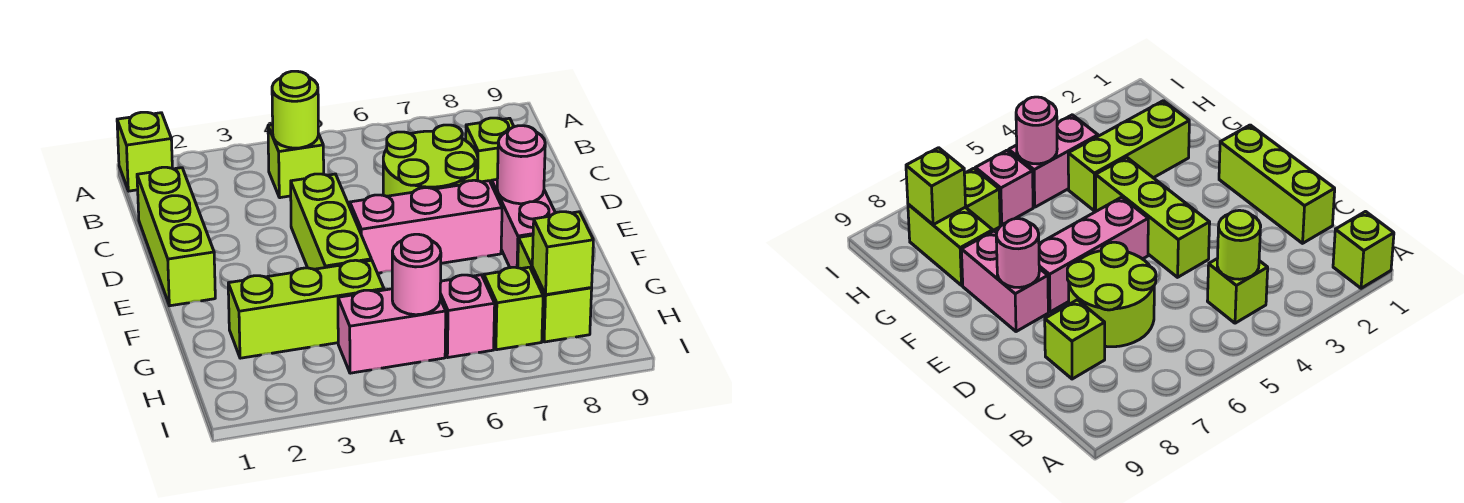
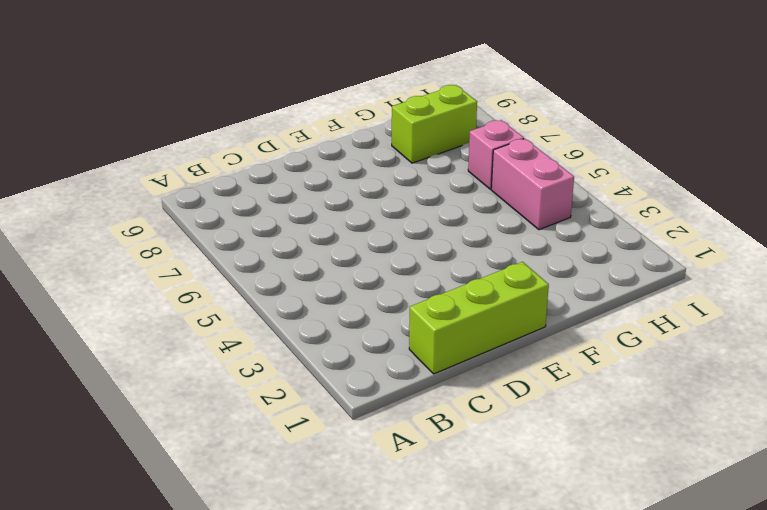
none -> lime 1x1 brick [117,112,172,191]
none -> lime 1x1 brick [268,125,324,198]
none -> lime 2x2 round brick [383,125,478,196]

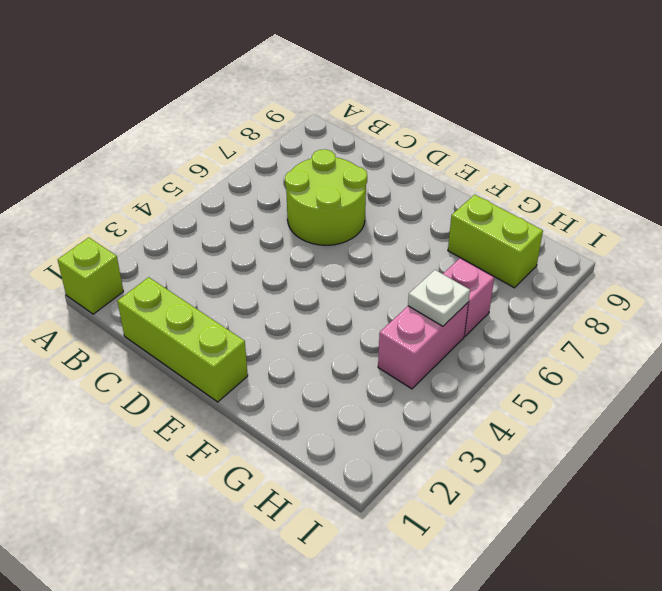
white 1x1 plate [408,270,470,326] -> pink 1x1 round brick [392,234,441,315]
none -> lime 1x1 brick [268,125,324,198]
none -> lime 1x1 brick [466,118,514,184]
none -> lime 1x3 brick [291,174,371,269]

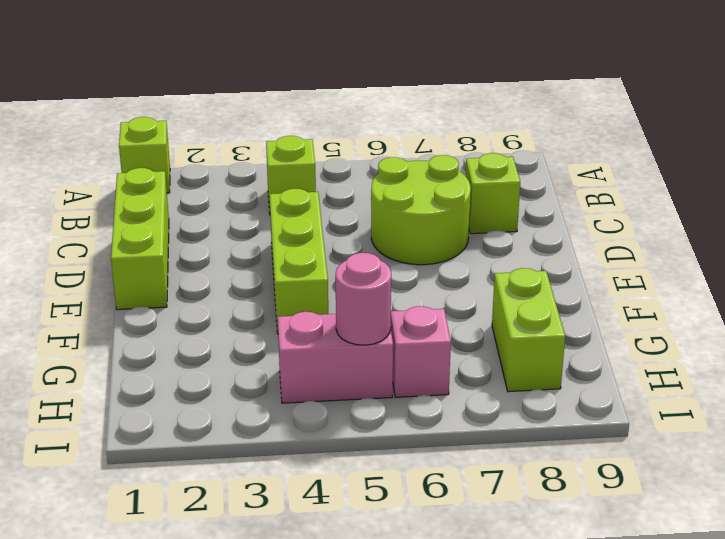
none -> pink 1x3 brick [350,180,502,273]
none -> pink 1x2 brick [492,180,555,268]
none -> lime 1x3 brick [228,260,384,358]

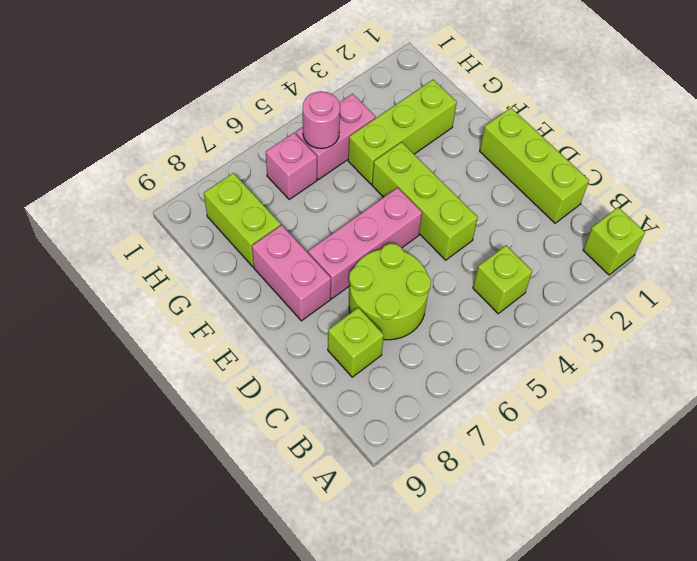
none -> lime 1x1 brick [484,267,543,350]
none -> lime 1x1 round brick [272,71,318,148]
none -> pink 1x1 round brick [497,126,545,204]

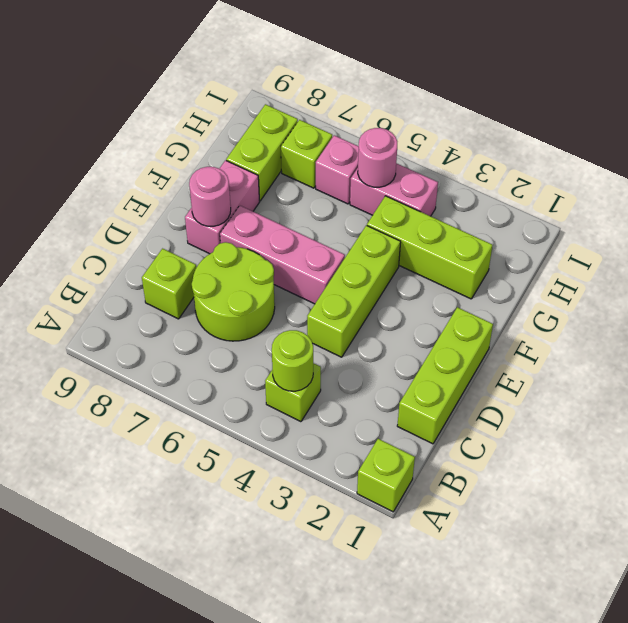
none -> lime 1x1 brick [532,212,593,295]

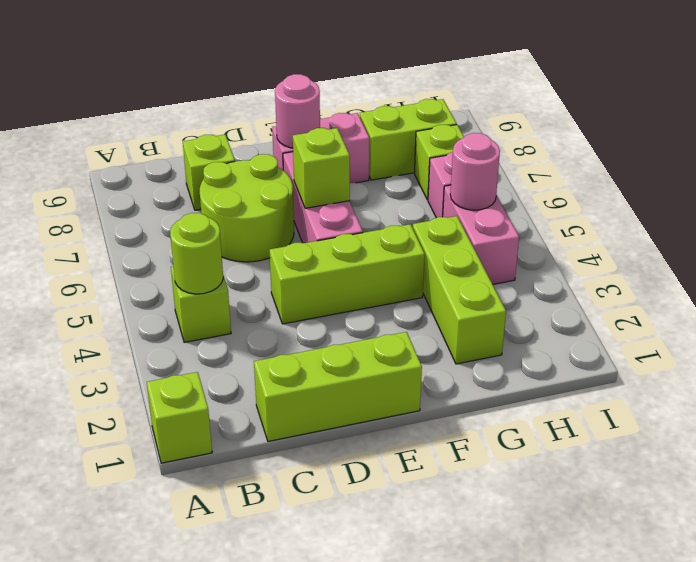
lime 1x1 brick [293,128,350,208] -> lime 1x1 brick moved to [532,212,593,295]

